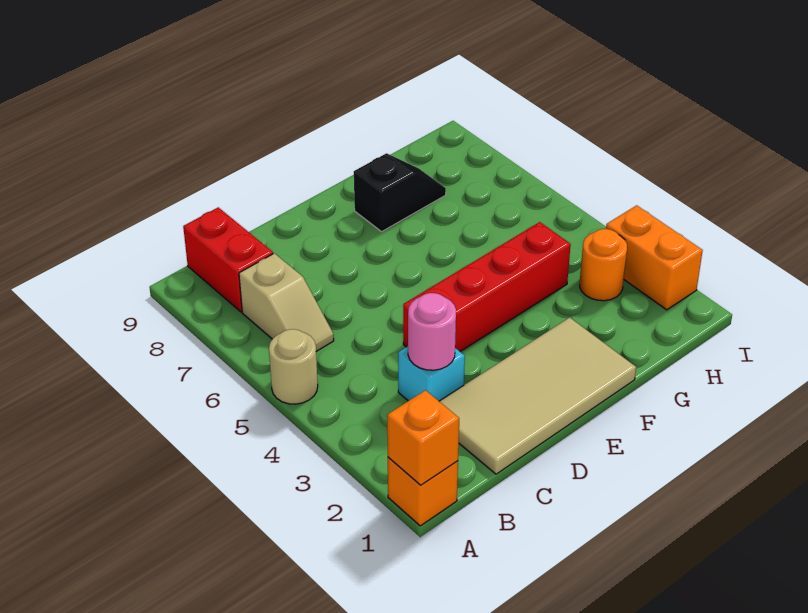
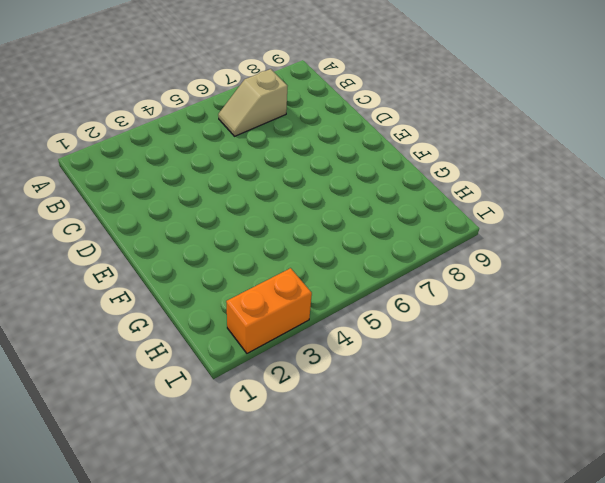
none -> orange 1x1 brick [388,457,458,526]
none -> tan 1x1 round brick [269,329,318,404]
none -> red 1x2 brick [183,207,273,312]

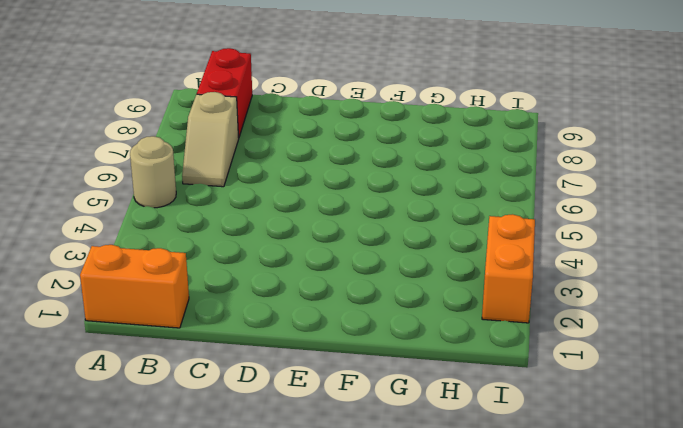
orange 1x2 brick [80,245,189,328] -> orange 1x1 brick [388,457,458,526]
none -> tan 2x4 tile [439,317,636,474]
none -> cyan 1x1 brick [398,347,465,401]
none -> red 1x4 brick [403,222,571,351]

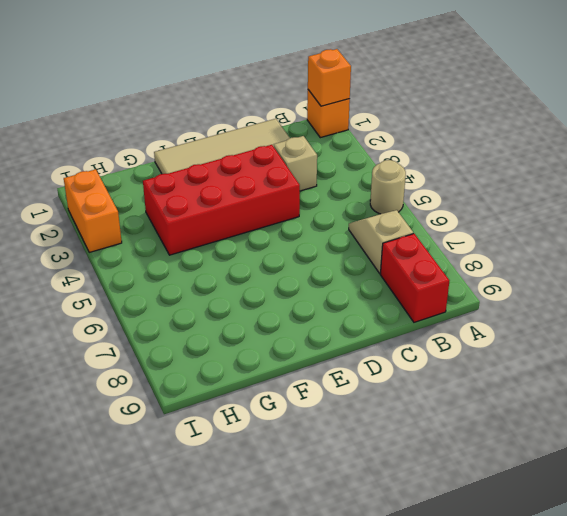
tan 1x1 brick [274,136,317,191] -> cyan 1x1 brick [398,347,465,401]
red 2x4 brick [143,145,300,255] -> red 1x4 brick [403,222,571,351]
none -> black 1x2 slope [354,153,446,232]
none -> orange 1x1 round brick [580,229,627,301]
none -> pink 1x1 round brick [408,293,456,370]

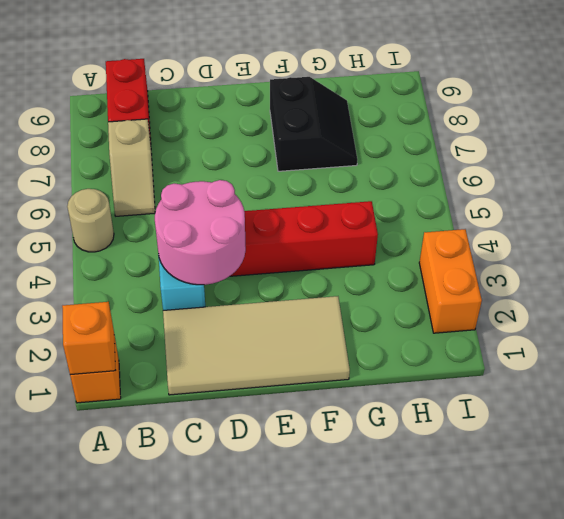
pink 2x2 round brick [155,180,246,285] -> pink 1x1 round brick [408,293,456,370]
black 2x2 slope [270,77,357,171] -> black 1x2 slope [354,153,446,232]
none -> orange 1x1 round brick [580,229,627,301]

